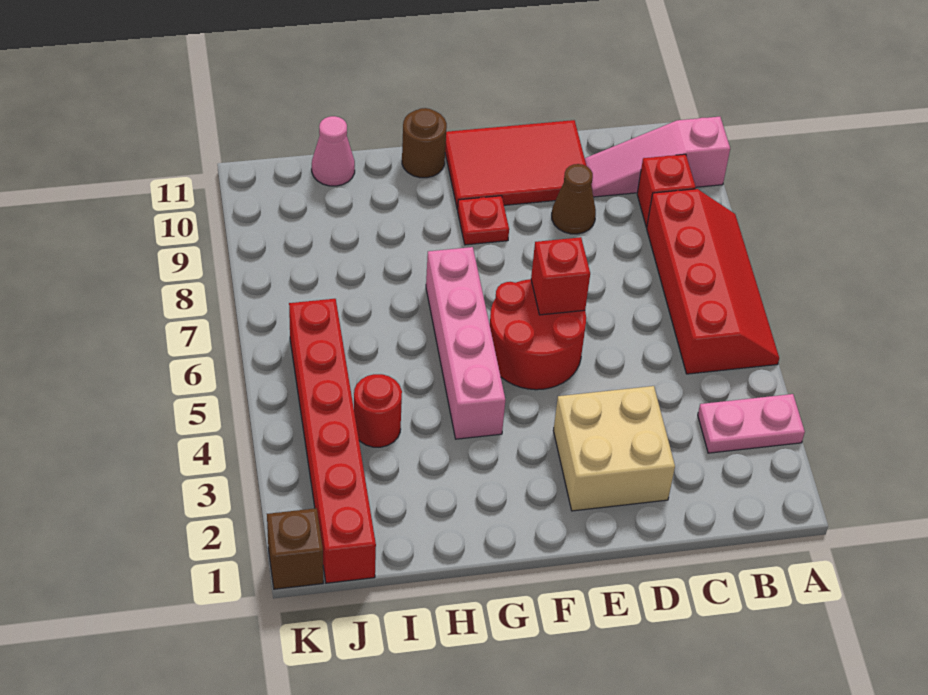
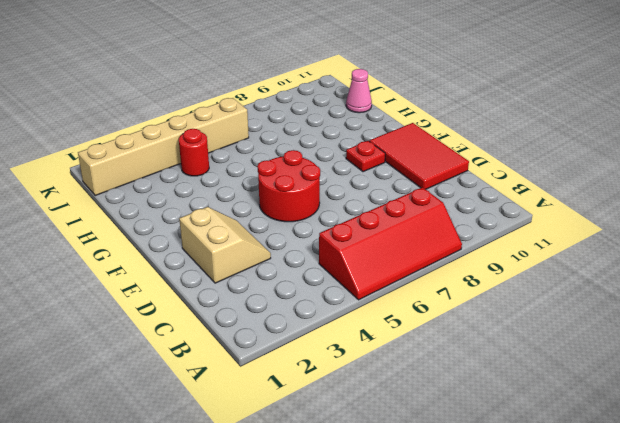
tan 2x2 slope [179,207,271,283] -> tan 2x2 brick [553,386,675,511]
tan 1x6 brick [78,98,249,195] -> red 1x6 brick [289,299,376,583]
none -> pink 1x2 plate [698,394,805,453]
none -> pink 1x3 slope [585,117,730,197]
none -> red 1x1 brick [637,154,696,227]

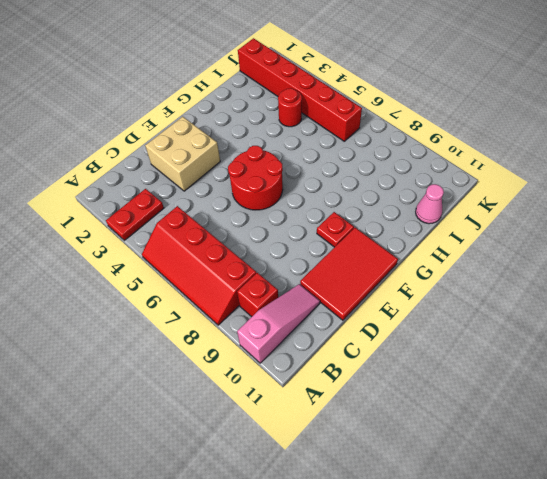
red 1x2 plate [106,189,164,240] -> pink 1x2 plate [698,394,805,453]
none -> brown 1x1 cone [552,164,596,234]
none -> pink 1x4 brick [426,247,505,439]
none -> brown 1x1 round brick [402,108,447,178]

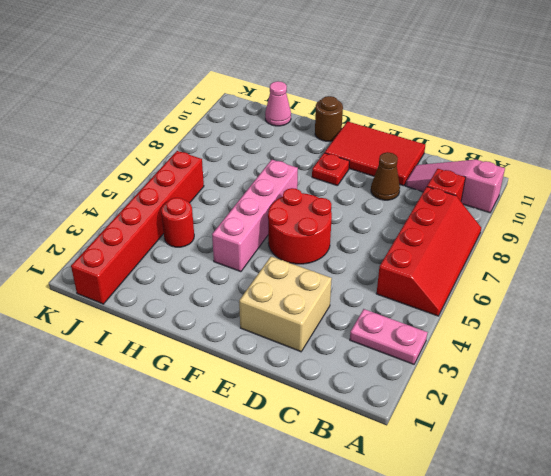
none -> brown 1x1 brick [267,508,323,589]
none -> red 1x1 brick [531,237,590,315]

